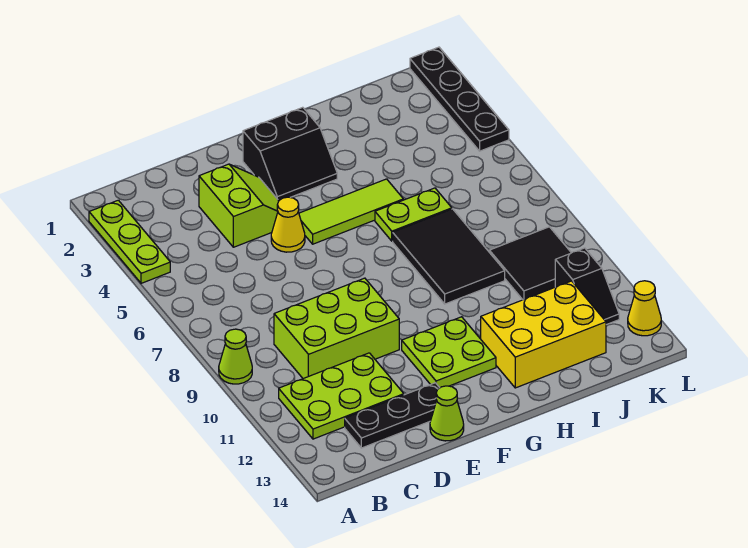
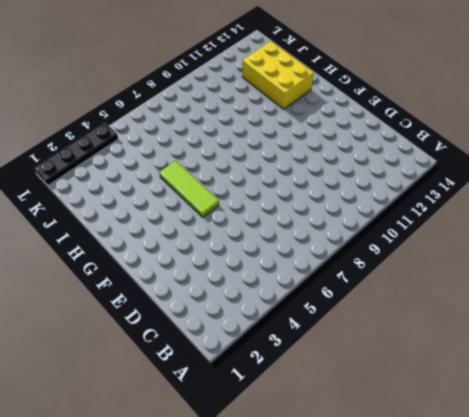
none -> lime 1x3 plate [89,200,170,283]
none -> lime 1x1 cone [219,329,252,384]
none -> lime 2x3 plate [279,353,404,439]

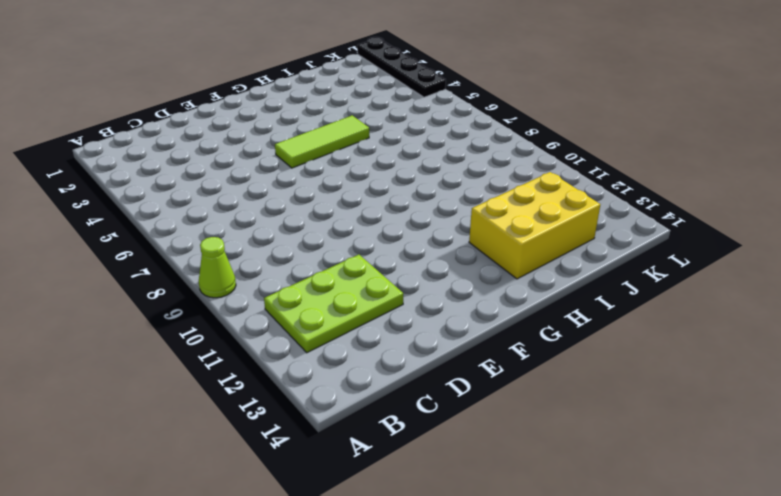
none -> lime 1x3 plate [89,200,170,283]
none -> lime 2x3 brick [274,278,399,379]
none -> black 1x3 plate [345,383,439,448]

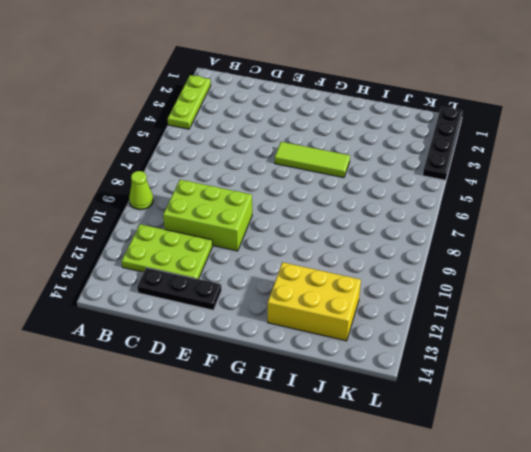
none -> lime 2x2 slope [199,164,279,247]
none -> yellow 1x1 cone [271,197,305,252]
none -> lime 1x1 cone [430,386,464,441]

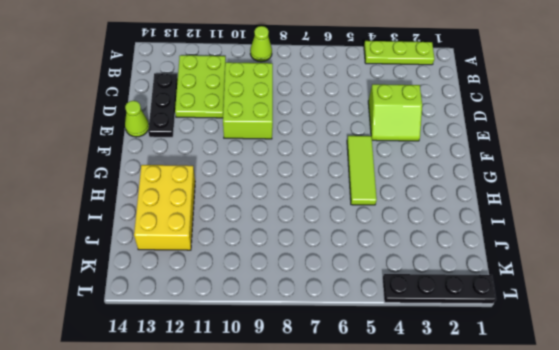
none -> yellow 1x1 cone [271,197,305,252]
none -> black 2x2 slope [243,107,337,201]
none -> lime 2x2 plate [402,317,496,388]

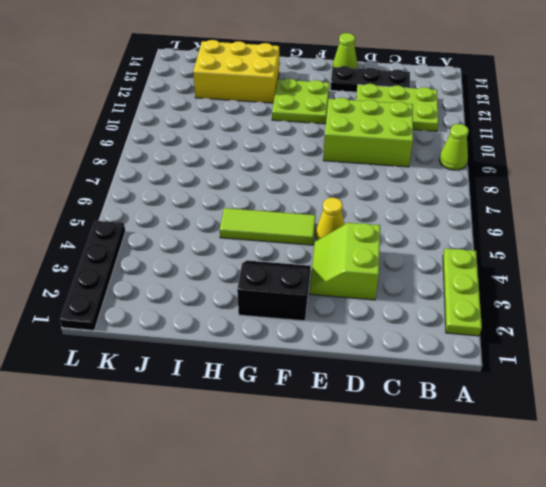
none -> lime 1x2 plate [375,188,452,241]
none -> black 2x3 tile [393,209,505,304]
none -> black 2x2 tile [489,227,571,300]

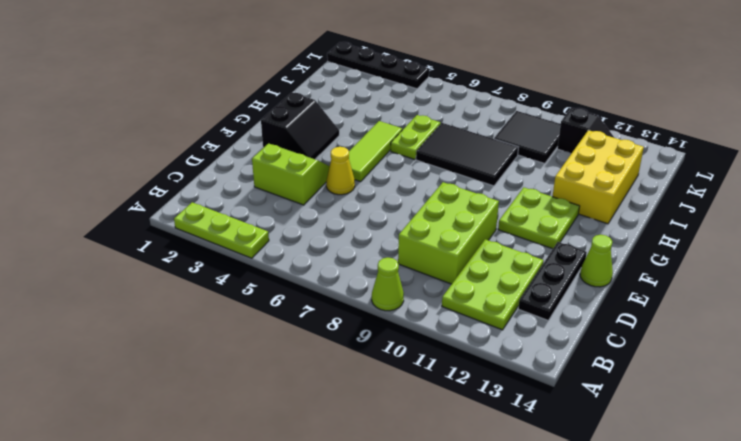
none -> yellow 1x1 cone [628,281,661,336]

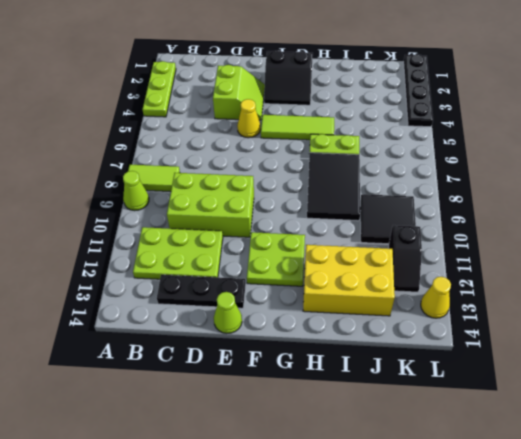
lime 1x2 tile [128,165,180,192] -> none

